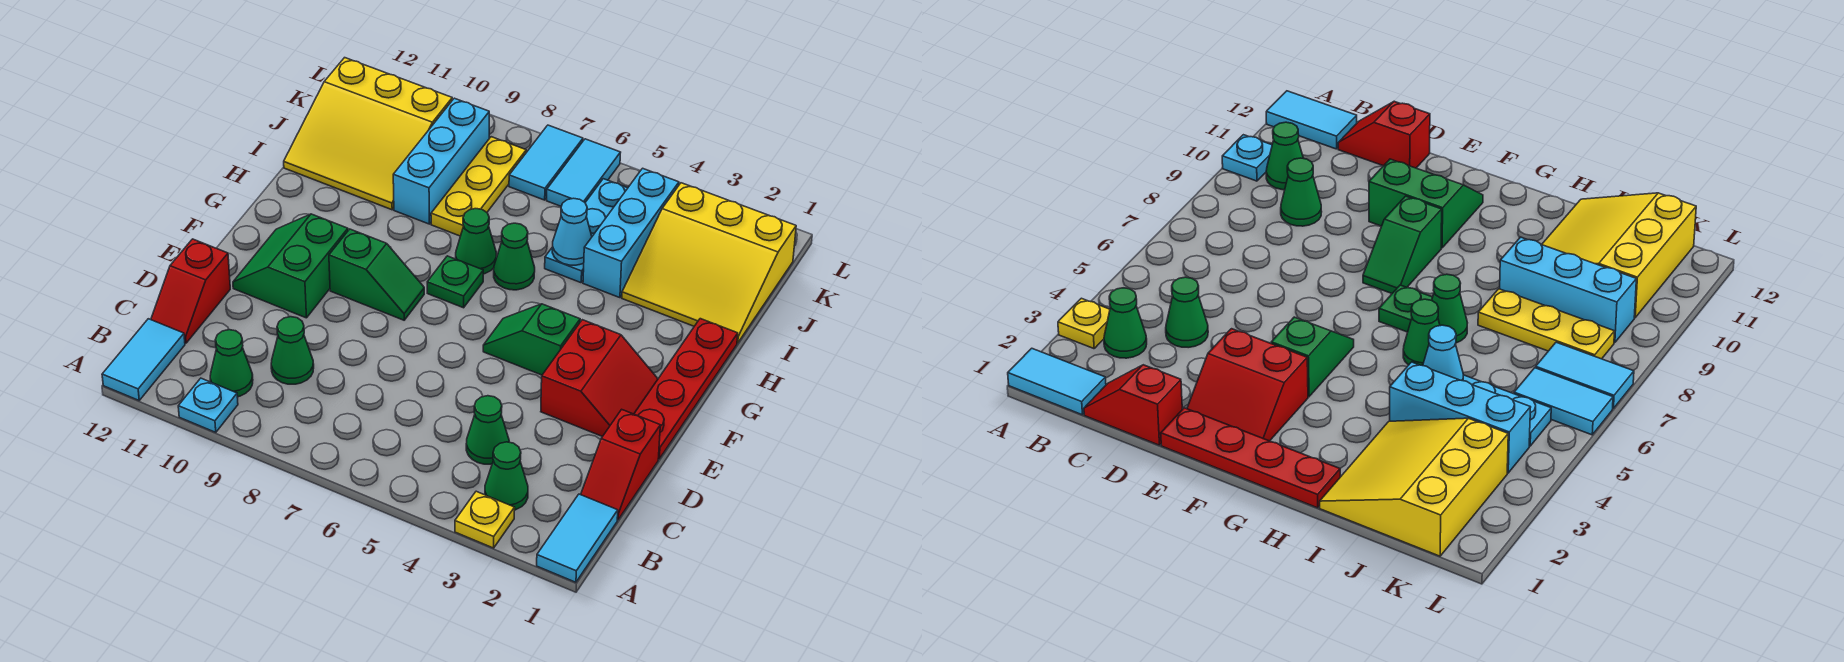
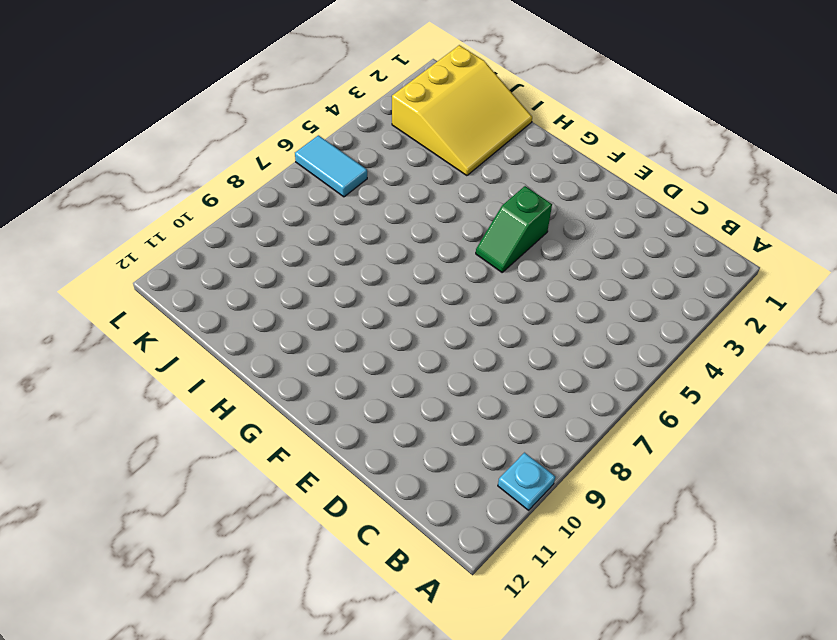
none -> cyan 1x2 tile [537,494,618,582]
none -> yellow 1x1 plate [455,491,515,548]
none -> cyan 1x2 tile [102,319,185,400]

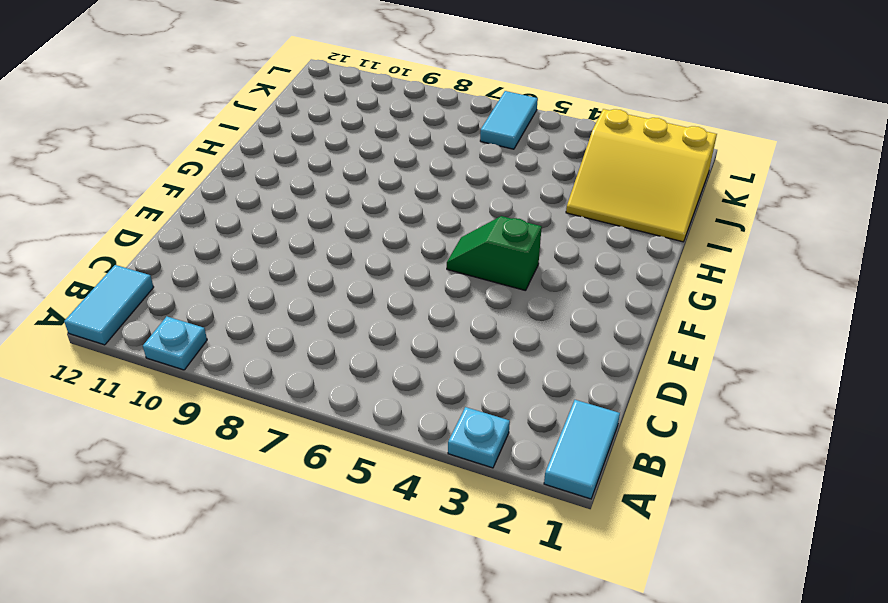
cyan 1x1 plate [448,407,510,468] -> yellow 1x1 plate [455,491,515,548]
none -> green 1x1 cone [485,442,528,510]
none -> green 1x1 cone [210,330,253,397]
none -> red 1x2 slope [581,409,660,520]

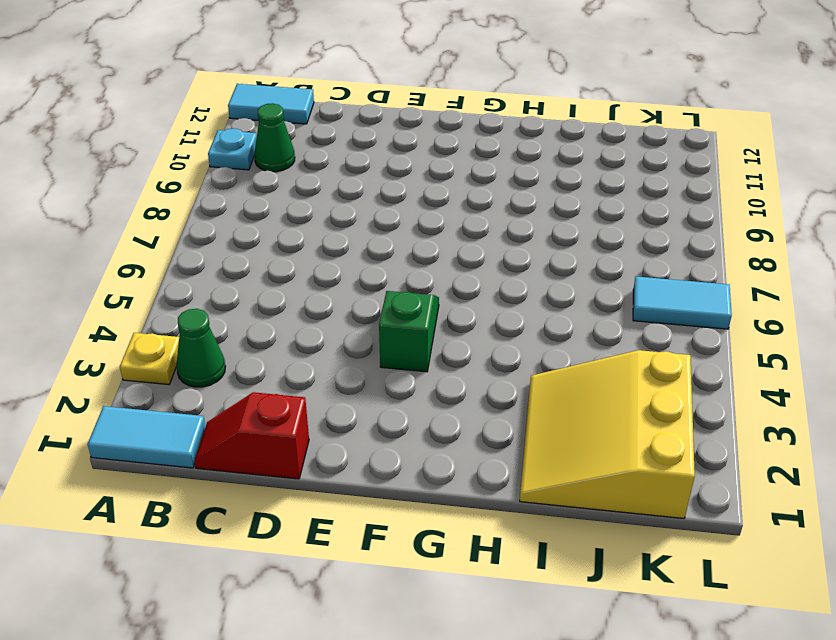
none -> green 1x1 cone [466,396,509,464]
none -> green 1x1 cone [271,317,314,384]
none -> red 1x2 slope [151,239,230,343]

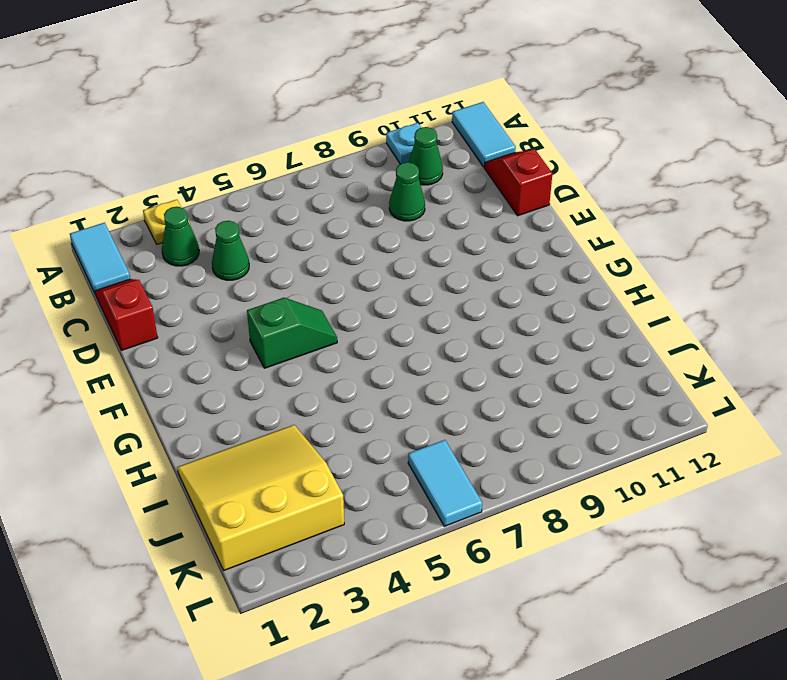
none -> red 1x4 plate [634,319,738,459]
none -> red 2x2 slope [541,320,658,437]
none -> green 2x2 slope [233,214,348,318]

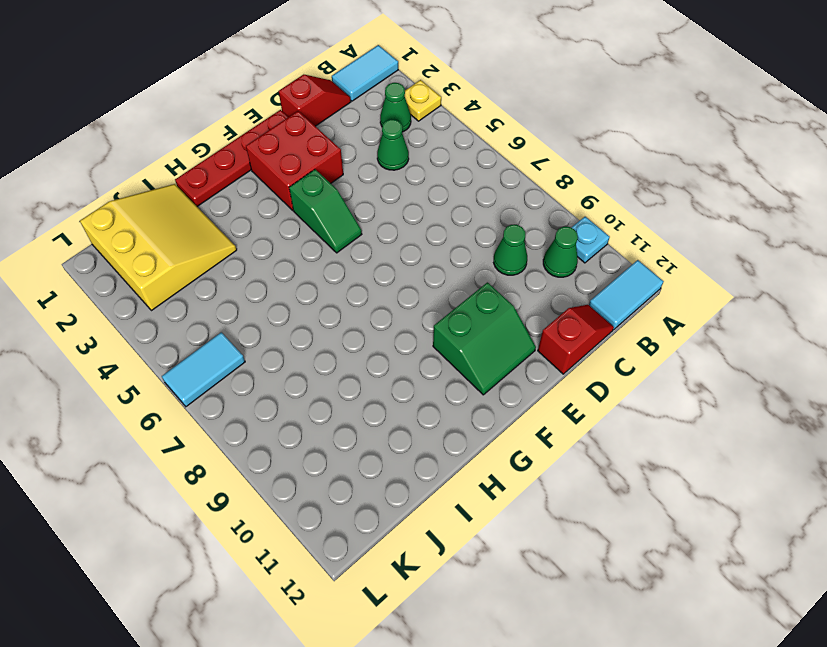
red 2x2 brick [246,111,343,210] -> red 2x2 slope [541,320,658,437]
none -> green 1x2 slope [329,229,424,320]
none -> green 1x1 plate [427,256,483,308]
none -> green 1x1 cone [494,223,535,290]

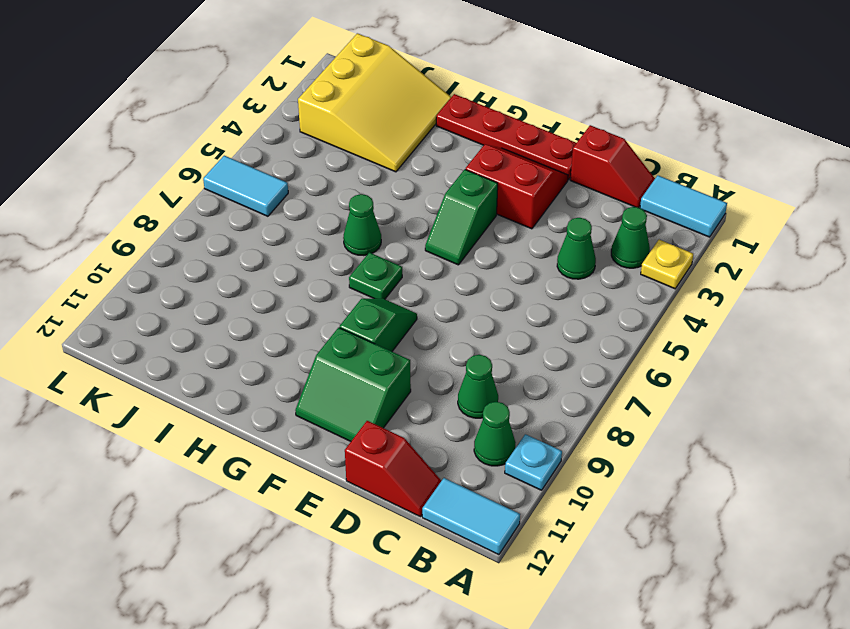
none -> green 1x1 cone [456,209,496,274]
none -> cyan 1x3 brick [583,168,679,298]
none -> cyan 1x3 plate [545,179,628,283]

